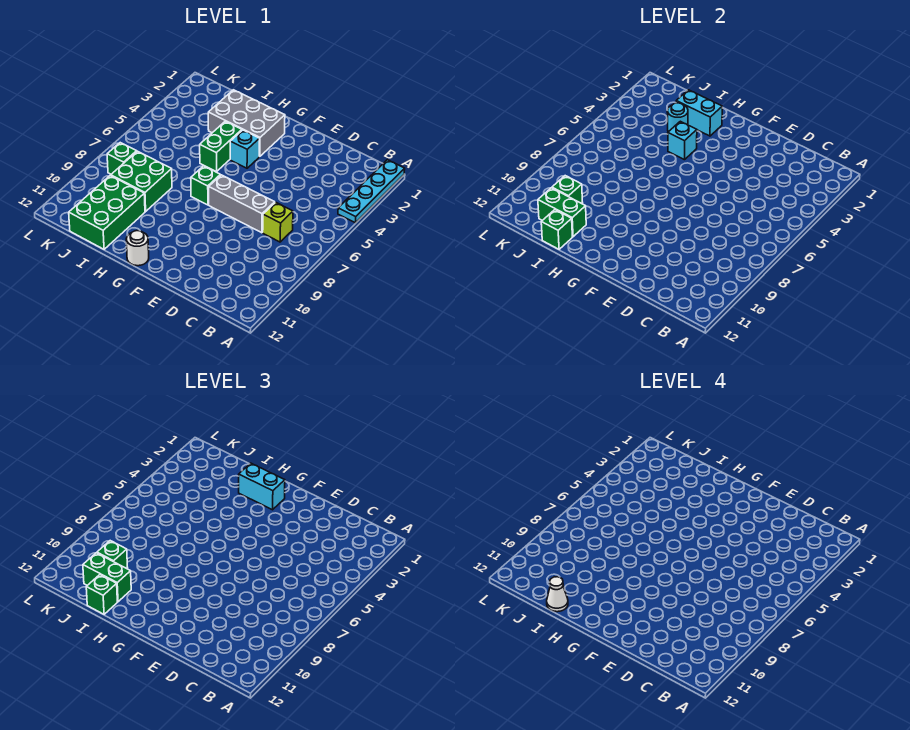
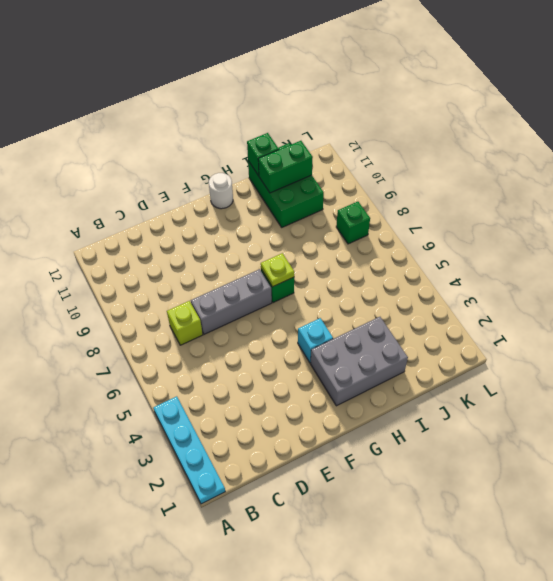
lime 1x1 plate [261,253,294,287] -> none
none -> green 1x2 brick [200,121,242,172]
none -> green 2x2 brick [111,151,172,211]
none -> cyan 1x2 brick [676,90,722,136]

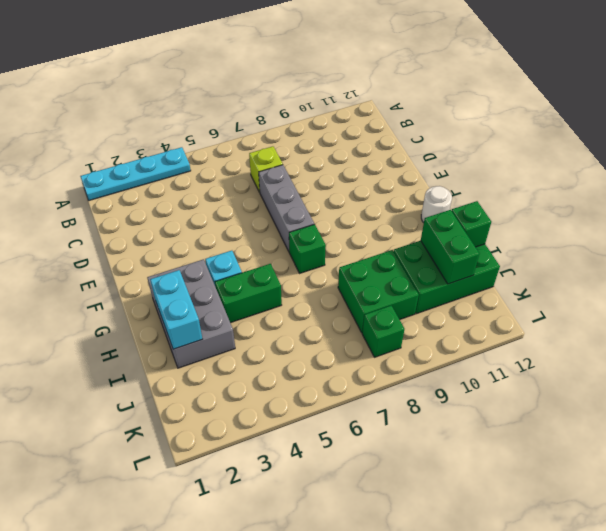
none -> cyan 1x1 brick [668,121,697,160]
none -> cyan 1x1 round brick [667,103,688,132]
none -> green 1x1 brick [552,176,583,204]

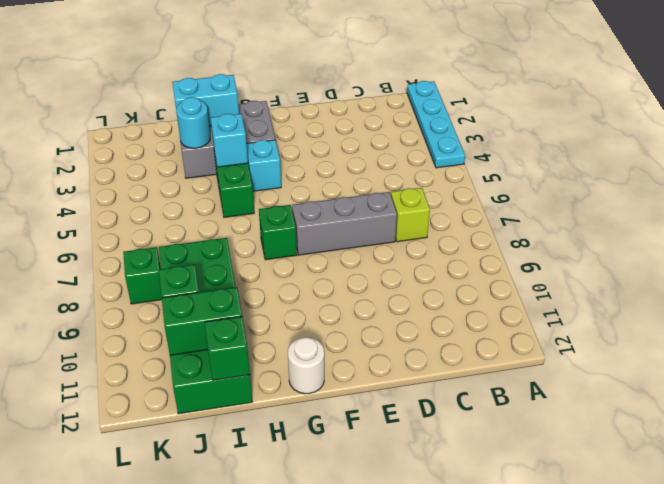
none -> cyan 1x2 brick [239,463,285,510]
none -> green 1x2 brick [83,553,131,602]
none -> green 1x1 brick [86,575,117,614]

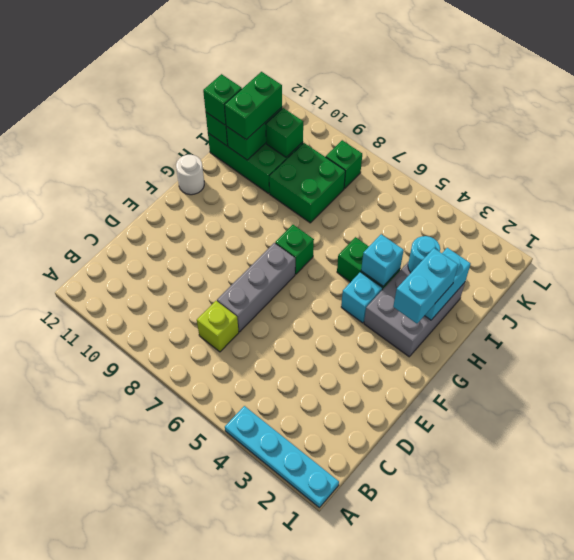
none -> green 1x1 brick [97,541,128,569]
none -> white 1x1 cone [547,577,568,612]

